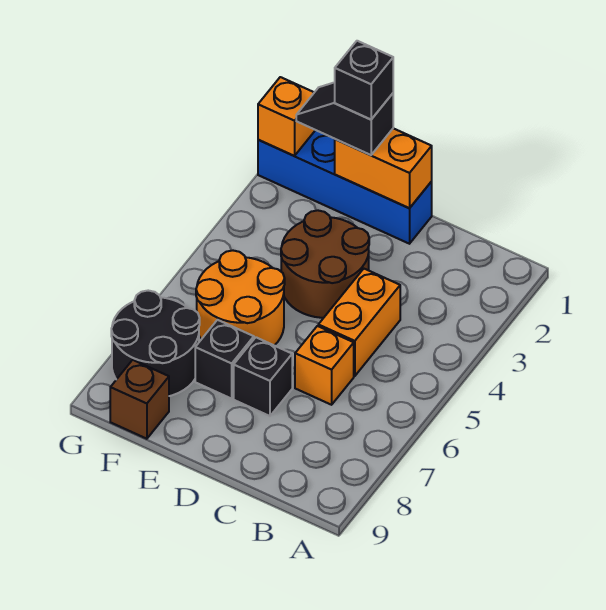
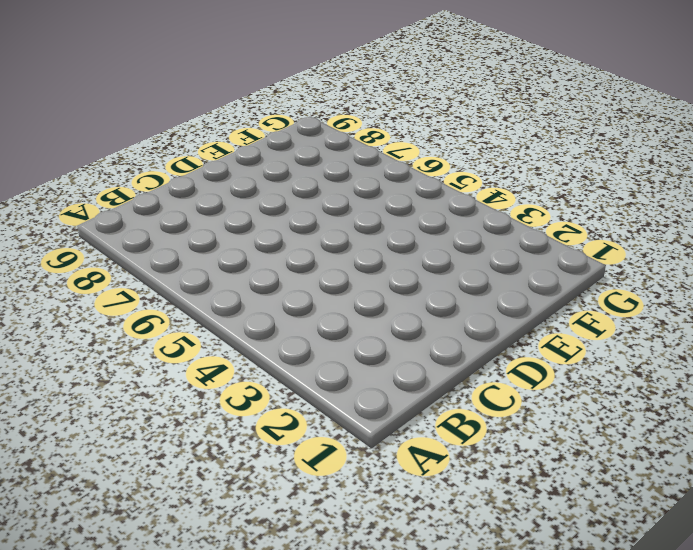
none -> orange 1x2 brick [318,269,400,376]
none -> orange 1x1 brick [295,326,354,405]
none -> blue 1x4 brick [258,130,432,244]

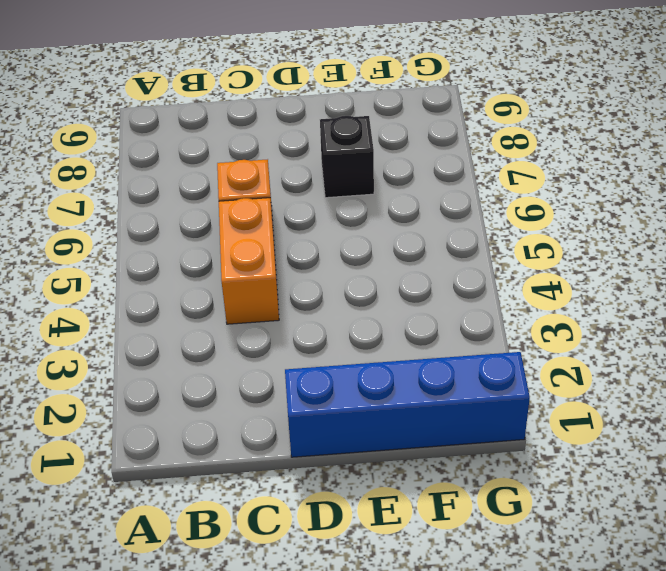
none -> brown 2x2 round brick [281,210,369,318]
none -> black 1x1 brick [234,337,292,416]
none -> orange 2x2 round brick [196,251,285,345]

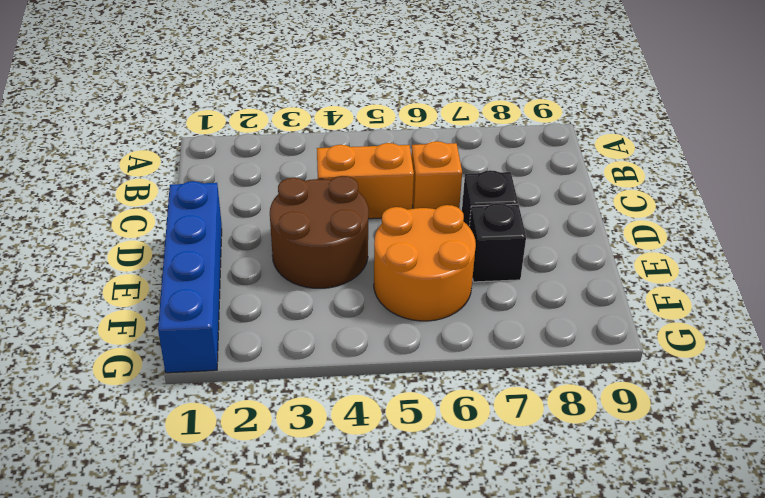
none -> black 2x2 round brick [111,291,200,396]
none -> brown 1x1 brick [110,360,169,439]
none -> orange 1x2 brick [335,128,432,208]

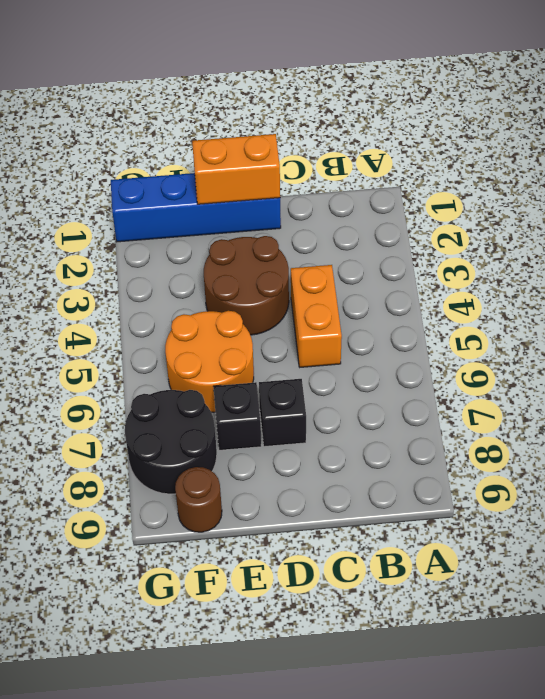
brown 1x1 round brick [175,467,222,532] -> brown 1x1 brick [110,360,169,439]
none -> orange 1x1 brick [295,326,354,405]
none -> orange 1x1 brick [258,77,315,156]
none -> black 1x2 slope [296,82,393,155]

